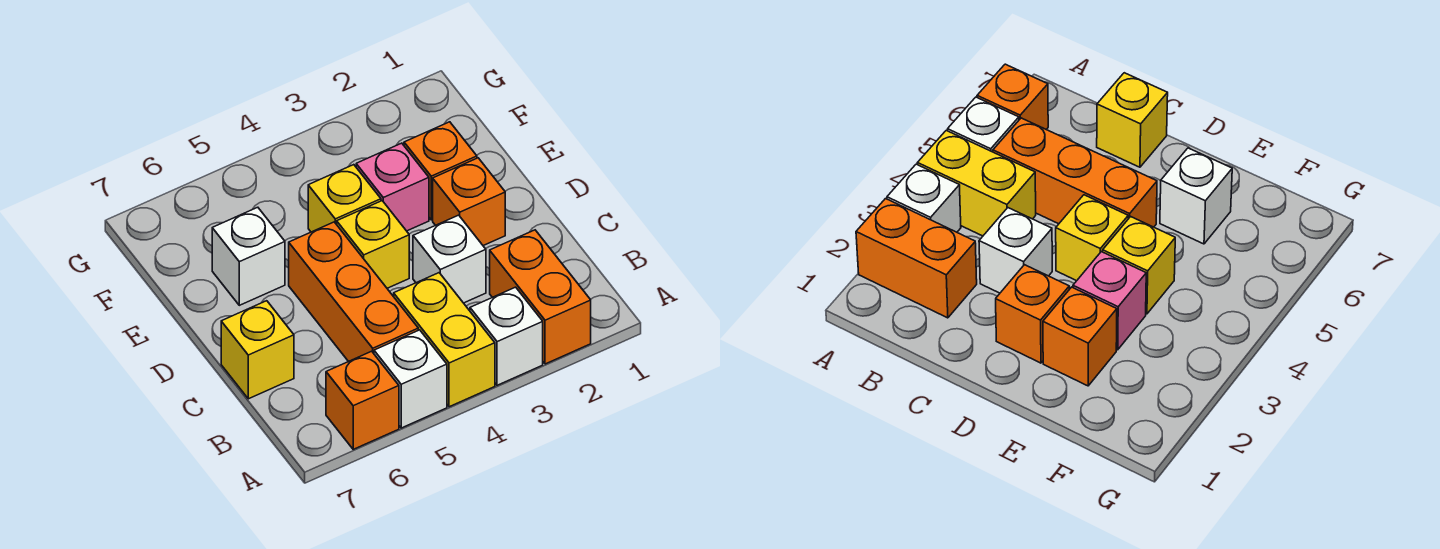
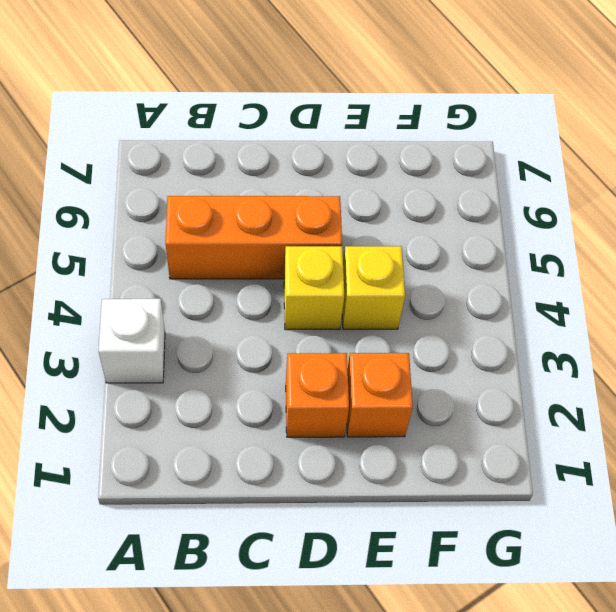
none -> orange 1x2 brick [490,230,591,364]
none -> yellow 1x2 brick [394,273,495,407]
none -> white 1x1 brick [374,330,447,428]

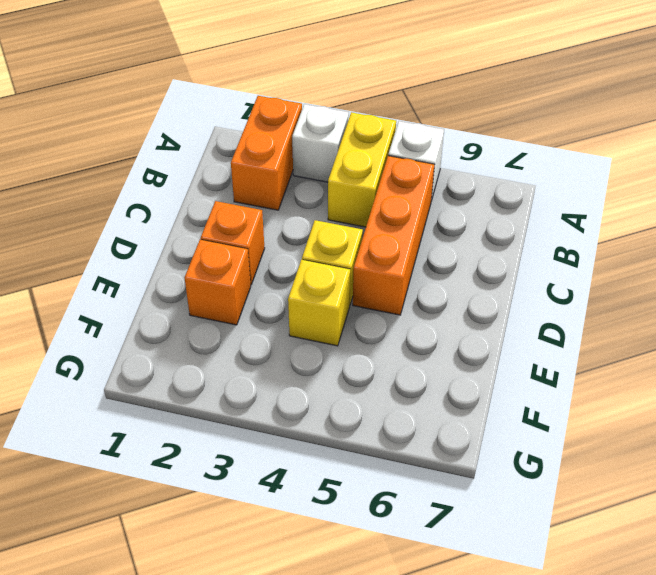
none -> orange 1x1 brick [326,351,399,449]
none -> white 1x1 brick [413,215,486,303]
none -> yellow 1x1 brick [221,301,294,399]

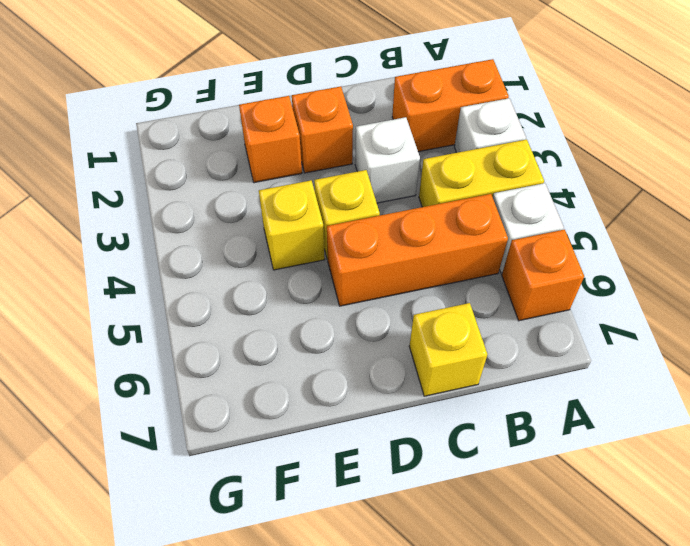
none -> pink 1x1 brick [356,143,429,231]
none -> white 1x1 brick [212,207,285,305]

